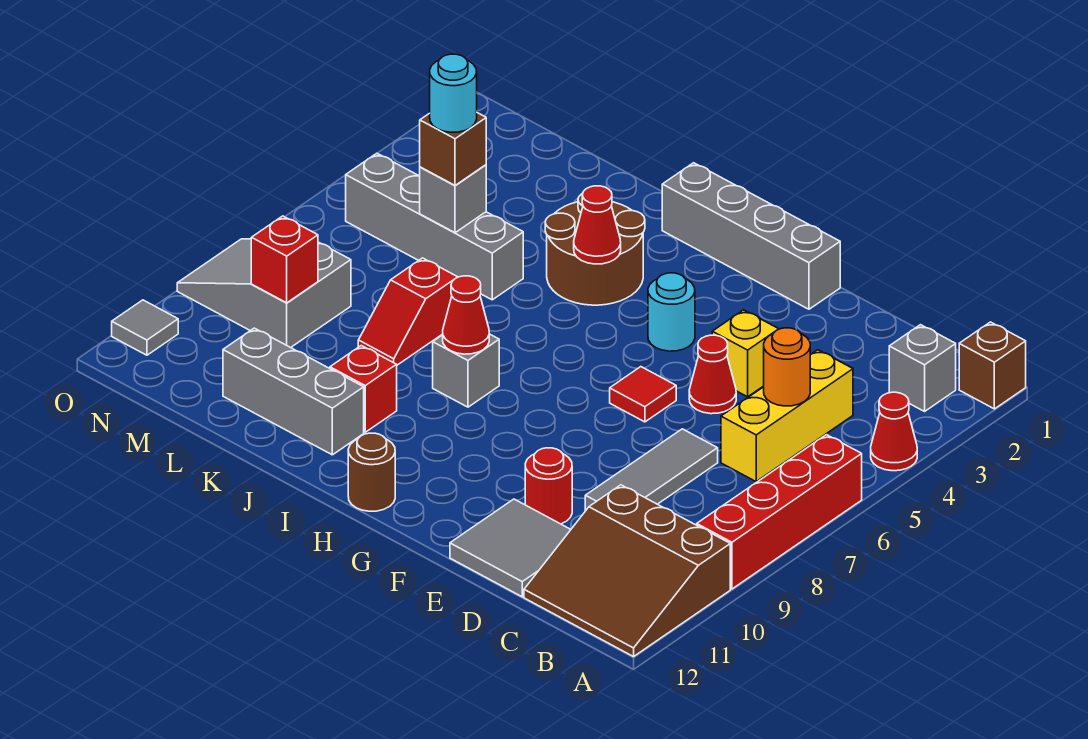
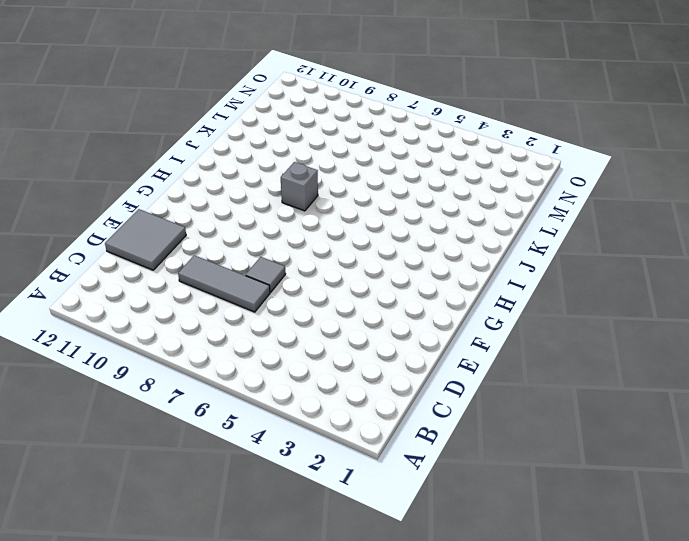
grey 1x1 tile [246,257,285,292] -> grey 1x1 tile moved to [112,300,178,355]
none -> brown 1x1 brick [959,322,1026,409]
none -> red 1x1 cone [871,392,917,471]
none -> red 1x4 brick [697,435,862,589]
none -> brown 3x3 slope [524,485,730,657]

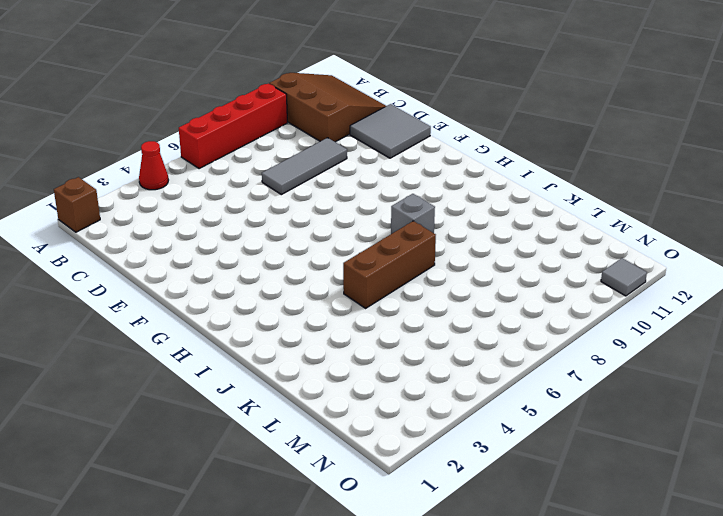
brown 1x3 brick [343,221,436,308] -> none
none -> grey 1x1 brick [889,325,956,411]
none -> yellow 1x3 brick [721,350,853,481]
none -> yellow 1x1 brick [712,310,779,397]
none -> red 1x1 cone [689,335,736,414]

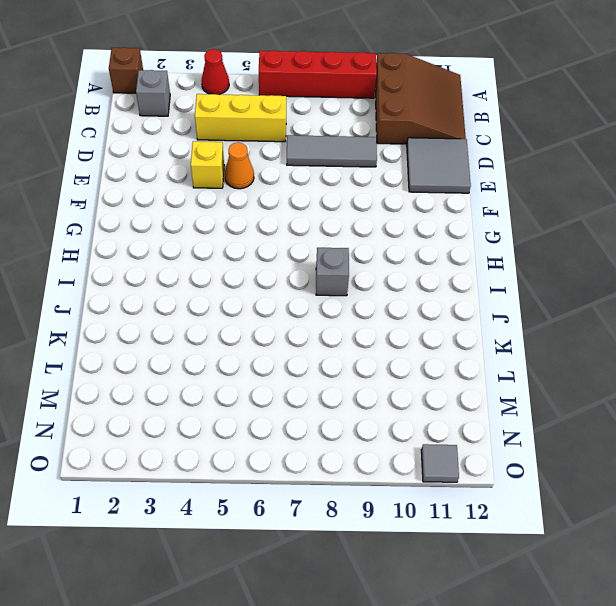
orange 1x1 cone [225,142,254,189] -> red 1x1 cone [689,335,736,414]
none -> red 1x1 round brick [525,448,572,524]
none -> grey 1x4 brick [662,163,840,309]
none -> red 1x1 tile [610,367,676,422]
none -> cyan 1x1 round brick [648,273,695,351]

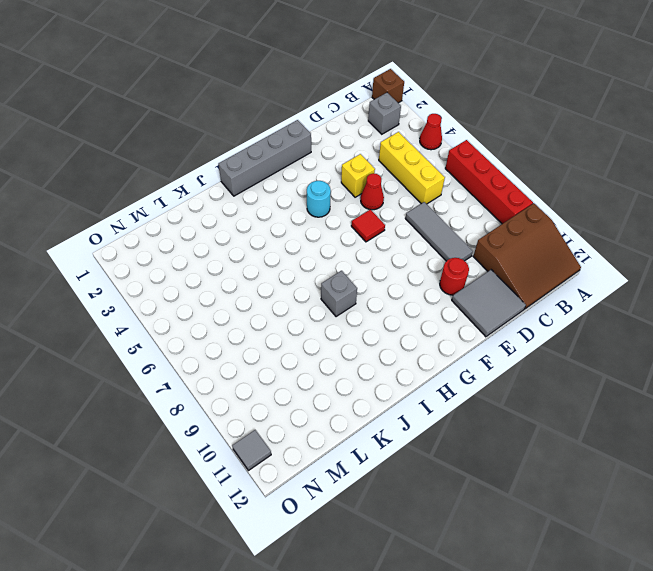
none -> brown 1x1 round brick [348,433,395,511]
none -> brown 2x2 round brick [545,193,645,305]
none -> red 1x1 brick [330,346,397,432]
none -> grey 1x3 brick [223,328,364,455]

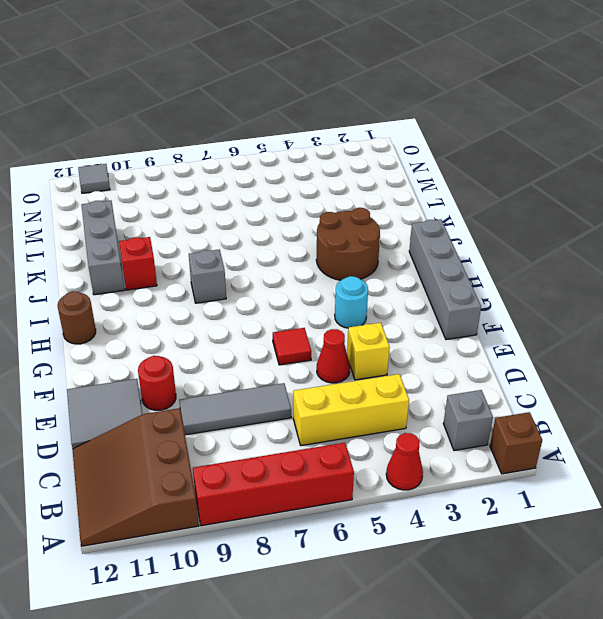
none -> grey 1x4 brick [346,153,523,300]
none -> red 1x2 slope [358,258,458,365]
none -> grey 2x3 slope [177,239,351,348]
none -> orange 1x1 round brick [764,328,810,406]

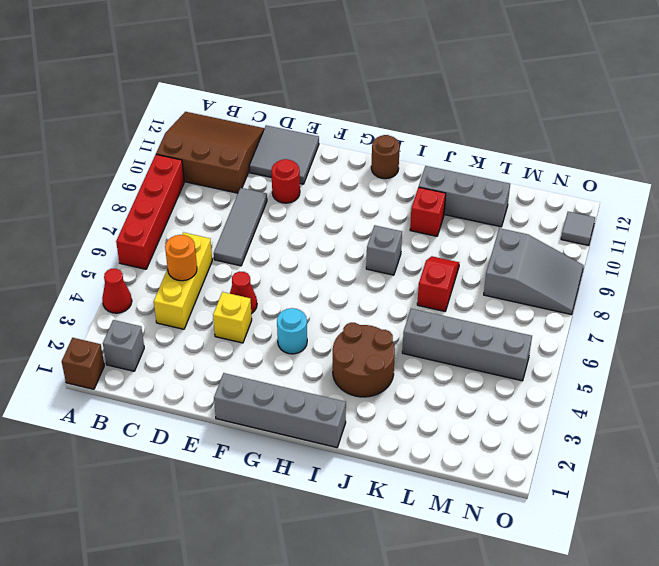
none -> red 1x1 tile [610,367,676,422]
none -> red 1x1 cone [574,186,621,264]
none -> red 1x1 cone [443,276,489,354]
none -> grey 1x1 brick [420,165,486,233]

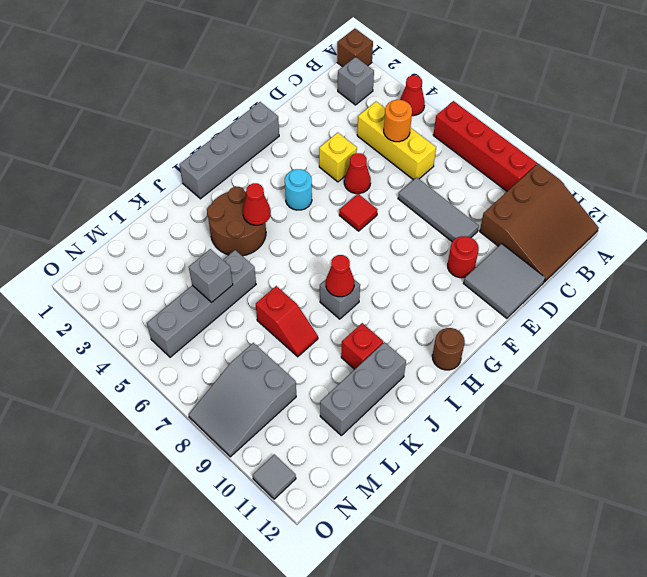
none -> red 1x1 brick [251,216,318,303]
none -> brown 1x1 brick [420,113,486,185]
none -> cyan 1x1 round brick [430,54,477,132]

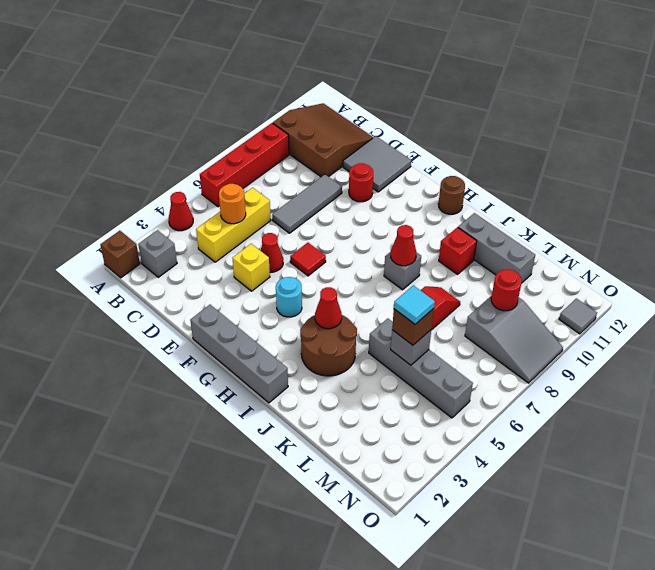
cyan 1x1 tile [394,286,435,324] -> cyan 1x1 round brick [430,54,477,132]
red 1x1 round brick [491,269,522,311] -> red 1x1 brick [251,216,318,303]

